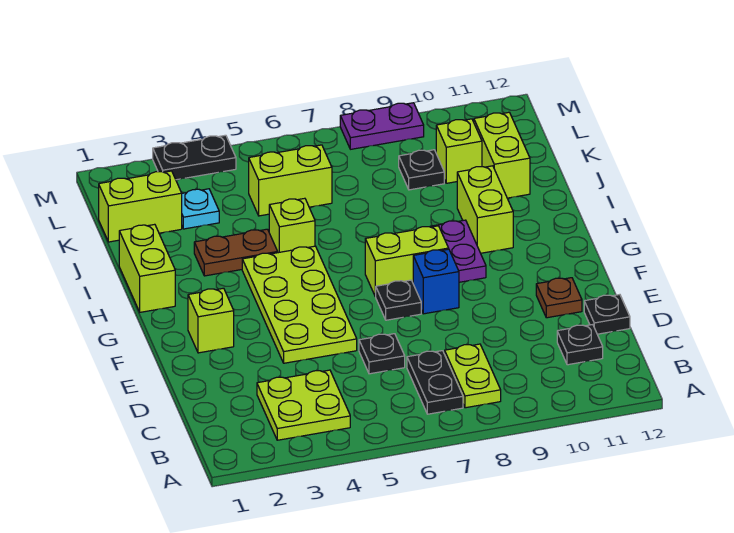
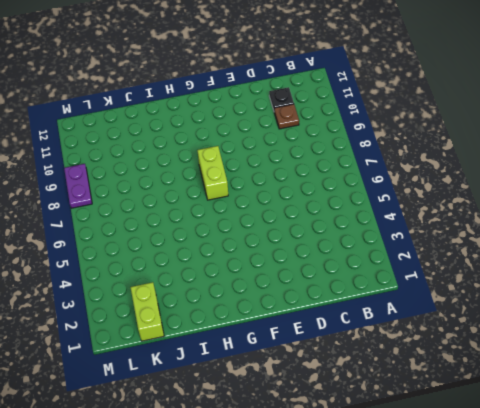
brown 1x1 plate [274,104,299,129] -> brown 1x1 plate moved to [536,278,582,318]
none -> lime 2x2 plate [257,370,350,440]
none -> black 1x2 plate [407,351,463,414]
none -> lime 1x2 plate [445,344,501,408]

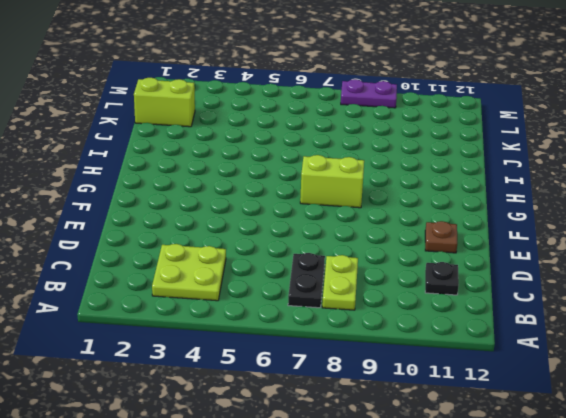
none -> black 1x1 plate [359,334,405,374]
none -> black 1x1 plate [584,295,630,334]
none -> lime 2x4 plate [242,246,357,363]

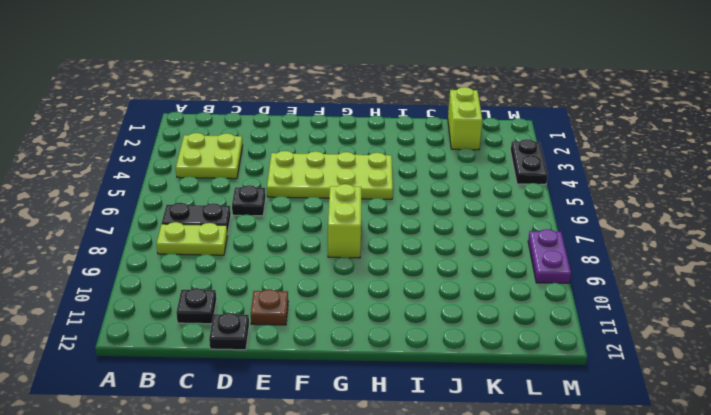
none -> lime 1x1 brick [188,288,234,353]
none -> black 1x1 plate [376,280,421,320]
none -> blue 1x1 brick [413,249,459,314]

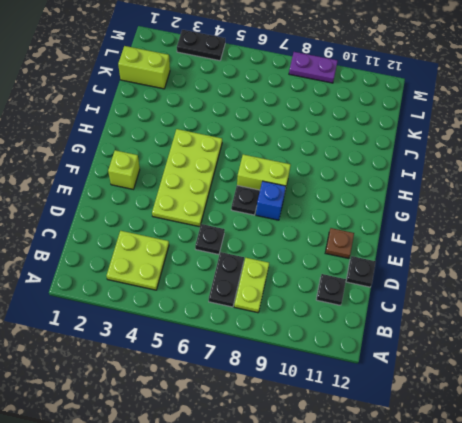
none -> purple 1x2 plate [430,220,486,282]
none -> lime 1x2 brick [119,224,175,312]
none -> lime 1x2 brick [457,166,513,253]

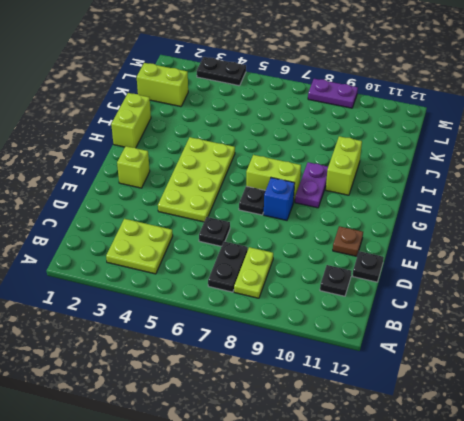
none -> brown 1x2 plate [194,229,278,276]
none -> lime 1x1 brick [269,198,315,253]
none -> lime 1x2 brick [474,112,530,198]

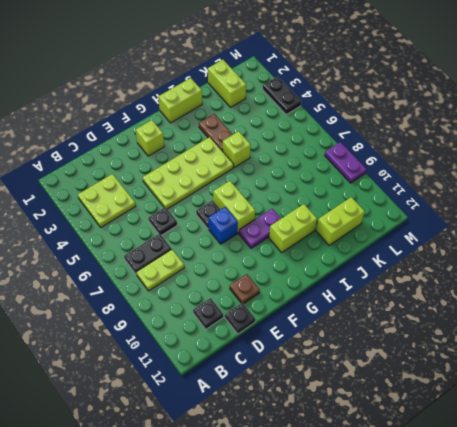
none -> cyan 1x1 plate [182,189,219,229]
none -> lime 1x2 brick [249,145,332,216]
none -> black 1x1 plate [399,150,444,190]

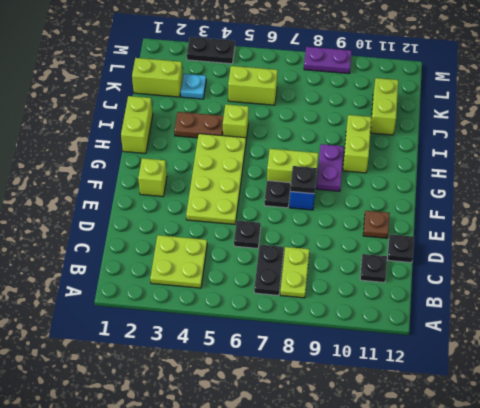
black 1x1 plate [290,166,317,194] -> black 1x1 plate moved to [399,150,444,190]
none -> lime 1x1 brick [436,119,482,183]

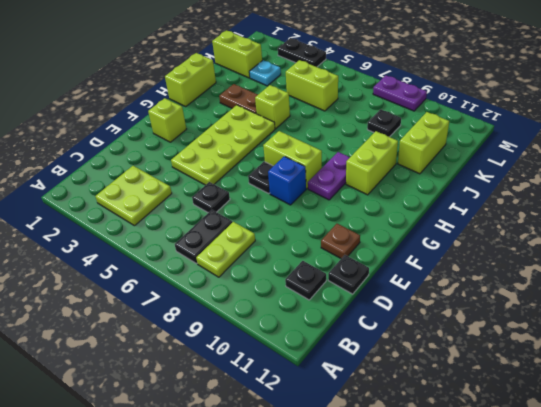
none -> lime 1x1 brick [436,119,482,183]

